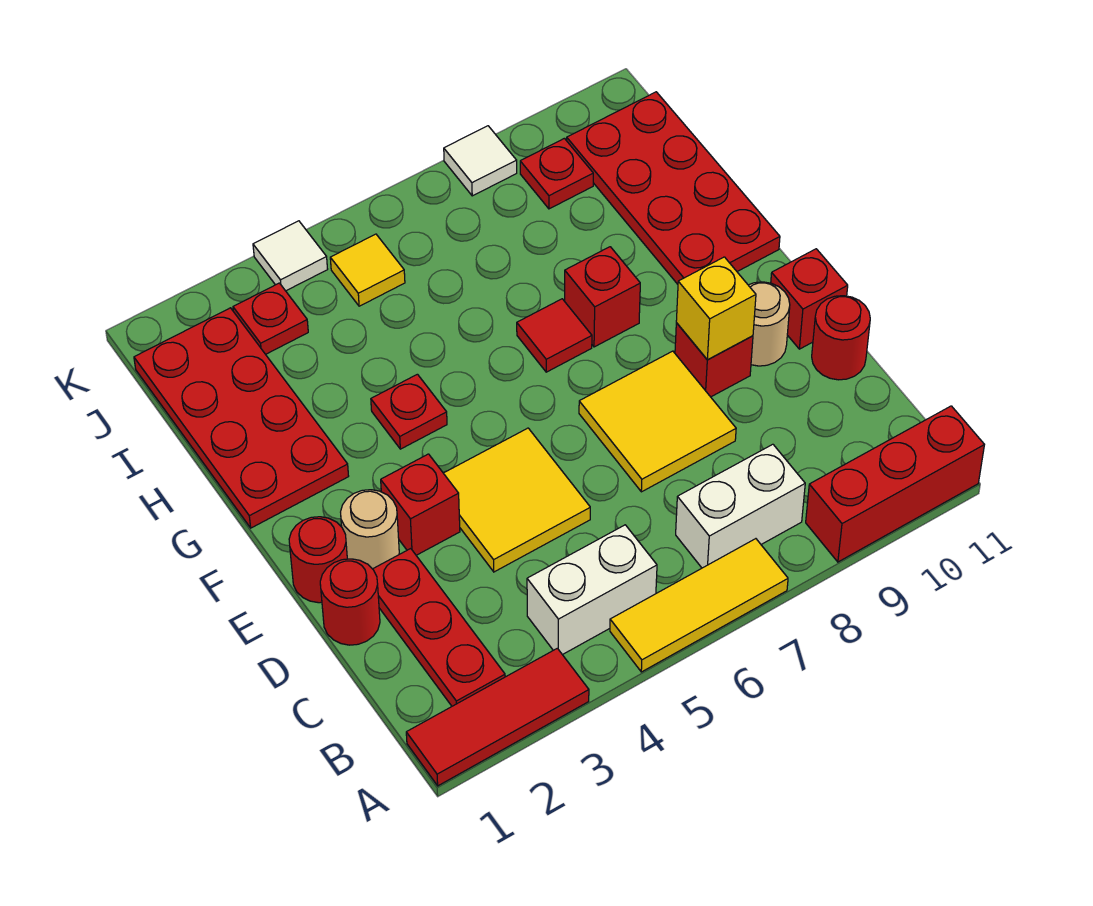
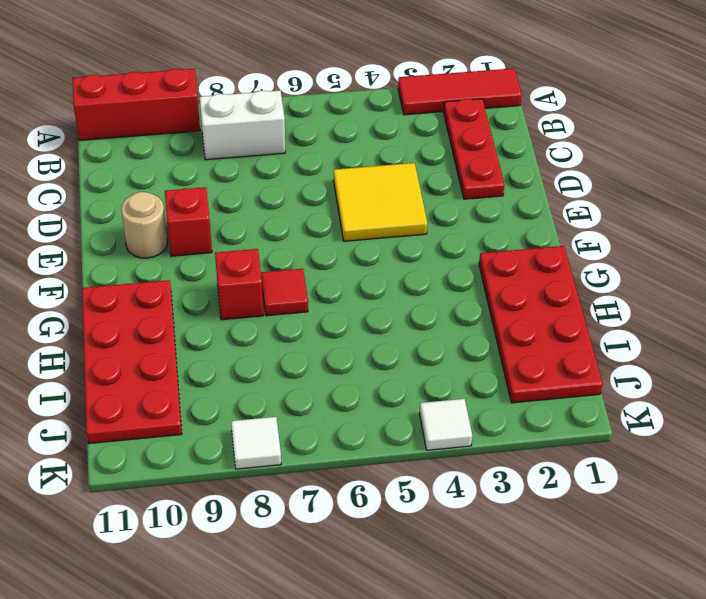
none -> yellow 1x3 tile [610,539,788,672]
none -> white 1x2 brick [527,525,657,655]
none -> red 1x1 round brick [320,559,380,645]

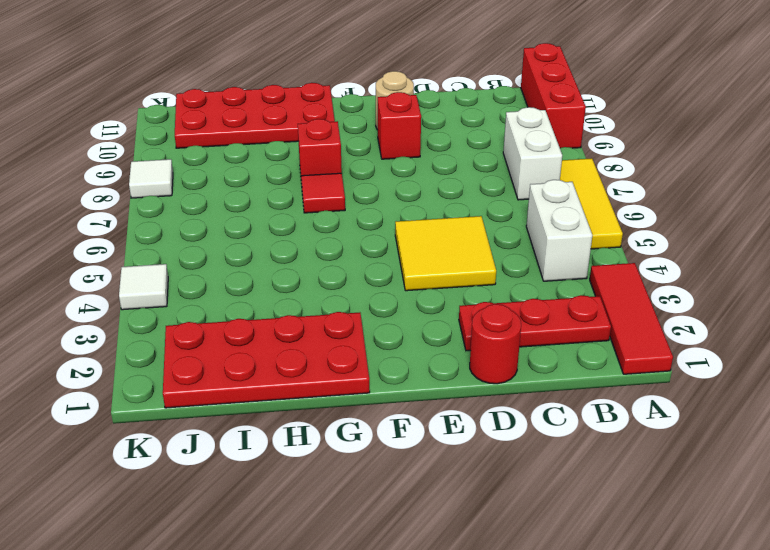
none -> yellow 2x2 tile [579,351,736,492]
none -> red 1x1 round brick [812,296,870,380]
none -> red 1x1 round brick [289,517,347,603]

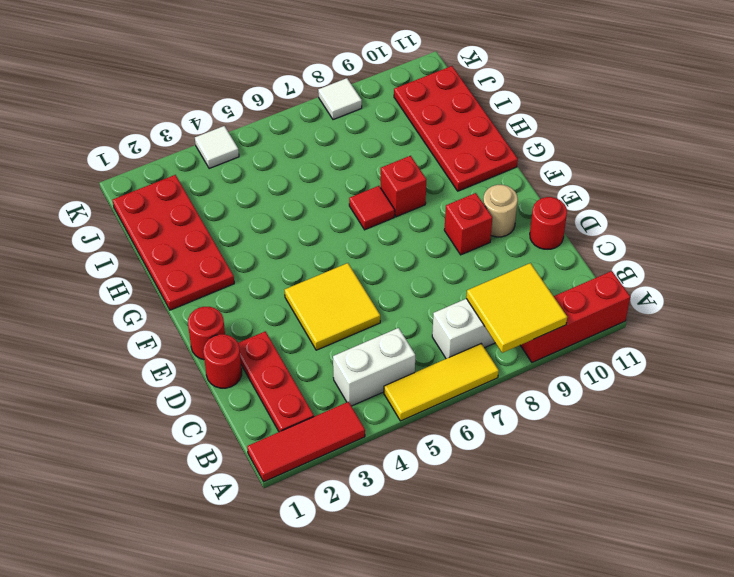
yellow 2x2 tile [466,263,567,353] -> yellow 2x2 tile moved to [579,351,736,492]
none -> tan 1x1 round brick [341,490,399,569]
none -> red 1x1 brick [381,454,460,555]
none -> red 1x1 brick [771,249,848,349]

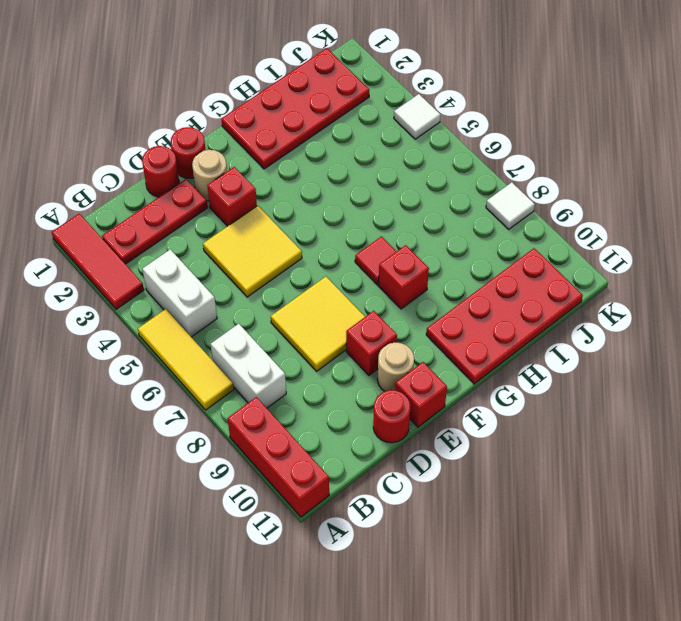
none -> red 1x1 plate [371,374,447,449]
none -> red 1x1 plate [233,283,308,354]
none -> yellow 1x1 tile [330,234,405,306]

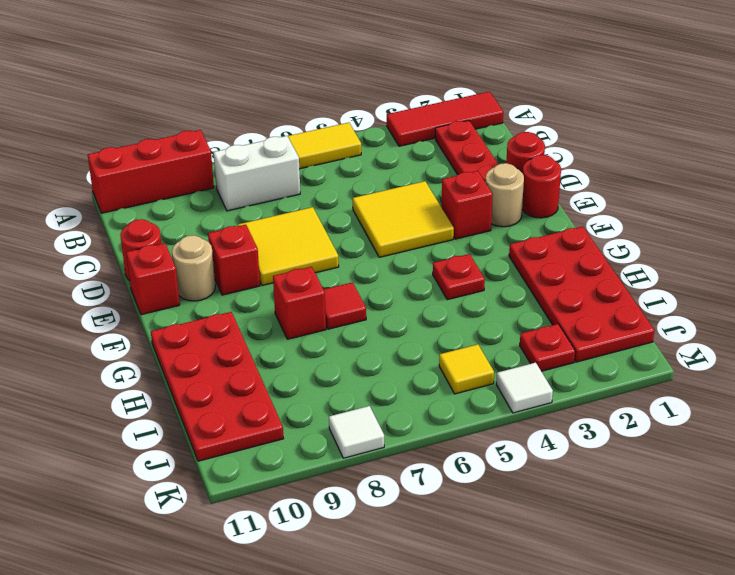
none -> white 1x2 brick [527,525,657,655]
none -> red 1x1 plate [520,138,593,209]
none -> yellow 1x1 brick [676,257,756,360]

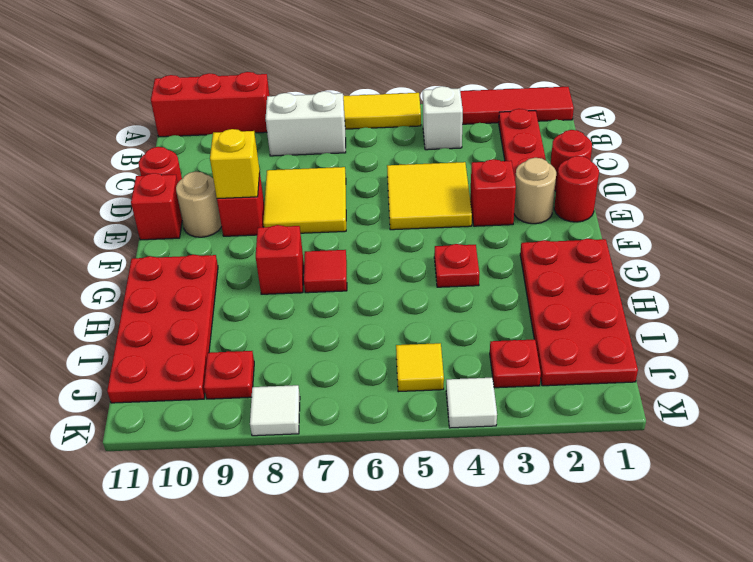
white 1x1 brick [423,86,463,150] -> white 1x2 brick [527,525,657,655]

